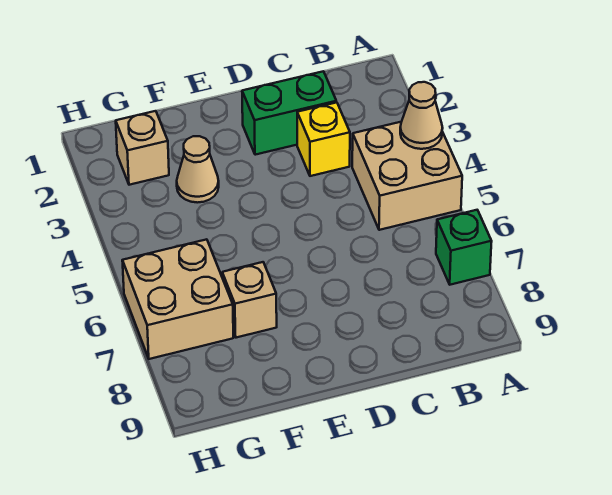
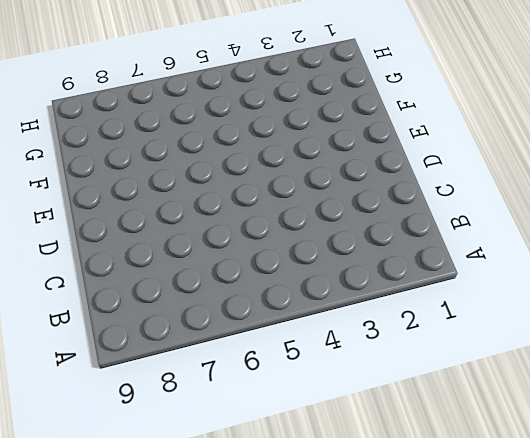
none -> tan 2x2 brick [352,122,462,230]
none -> green 1x1 brick [436,210,492,285]

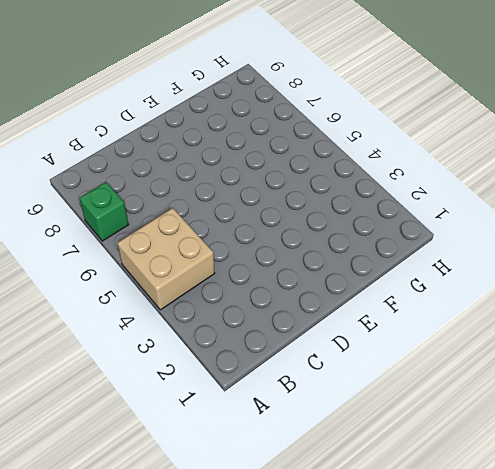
none -> green 1x2 brick [242,71,336,155]
none -> yellow 1x1 brick [297,102,350,176]

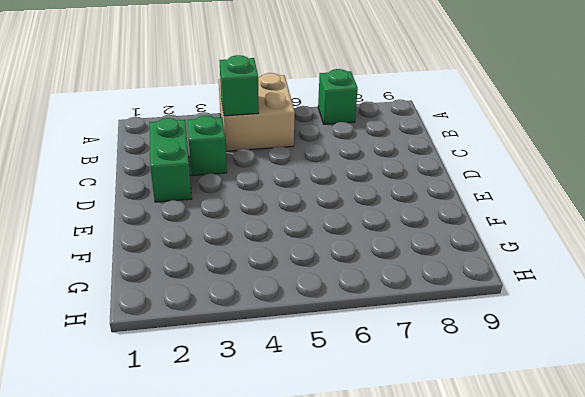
green 1x1 brick [219,55,259,116] -> none
green 1x1 brick [187,116,227,176] -> yellow 1x1 brick [297,102,350,176]
none -> tan 1x1 cone [177,136,219,203]
none -> tan 1x1 brick [222,262,277,338]

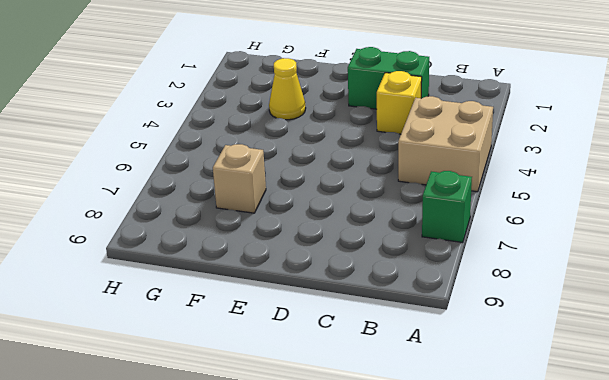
yellow 1x1 cone [269,58,306,120] -> tan 1x1 cone [177,136,219,203]
none -> tan 1x1 brick [116,111,169,185]
none -> tan 2x2 brick [122,239,233,359]

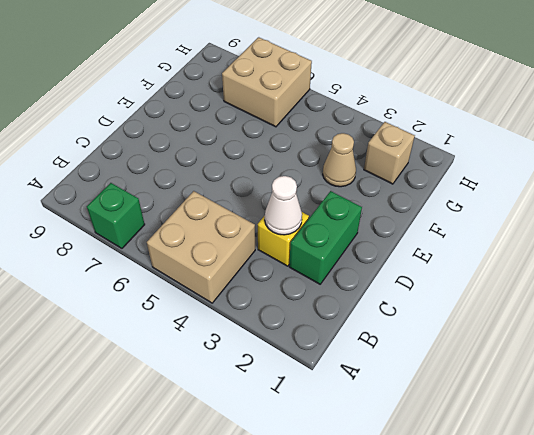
white 1x1 cone [265,176,302,235] -> none
none -> tan 1x1 brick [222,262,277,338]
none -> tan 1x1 cone [400,82,443,149]

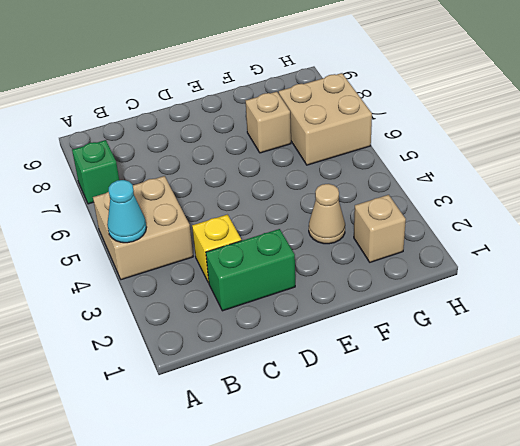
cyan 1x1 cone [107,180,147,243] -> tan 1x1 cone [400,82,443,149]

